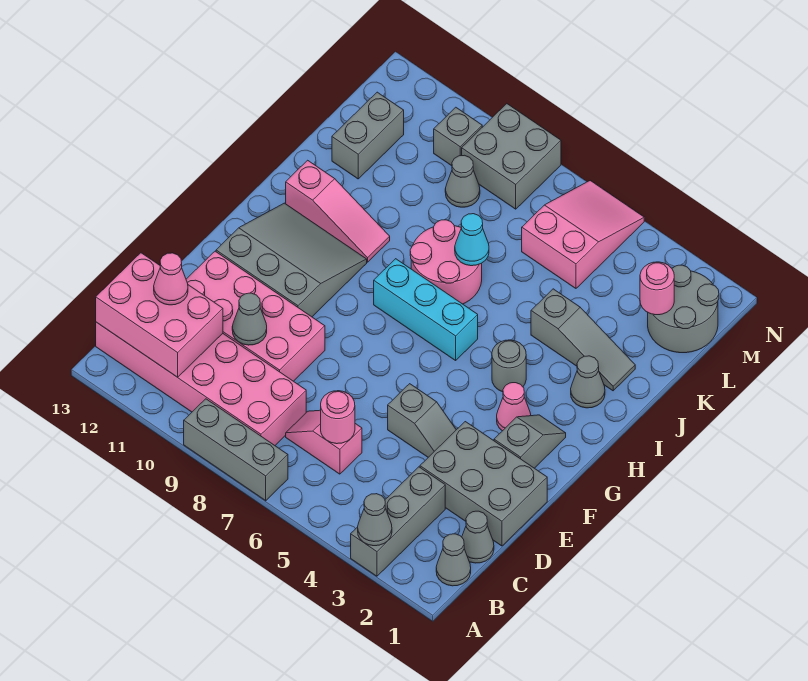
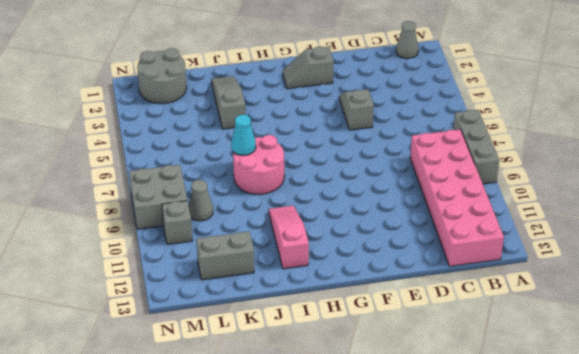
none -> grey 1x3 brick [351,467,445,576]
none -> grey 1x1 cone [462,511,494,563]
none -> pink 1x2 slope [286,410,362,474]
none -> grey 2x3 brick [420,422,547,546]

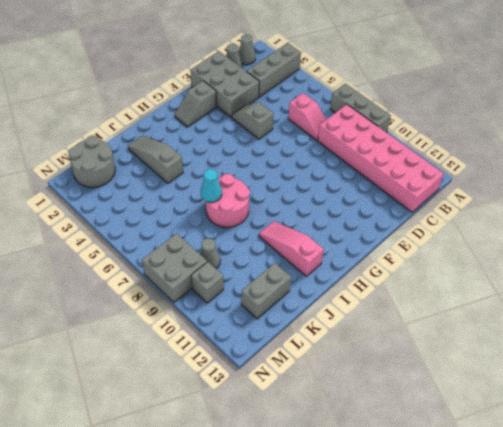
none -> pink 2x4 brick [186,251,325,381]
none -> grey 3x3 slope [216,203,367,317]
none -> pink 1x1 cone [497,383,531,431]
none -> grey 1x1 round brick [492,340,526,392]

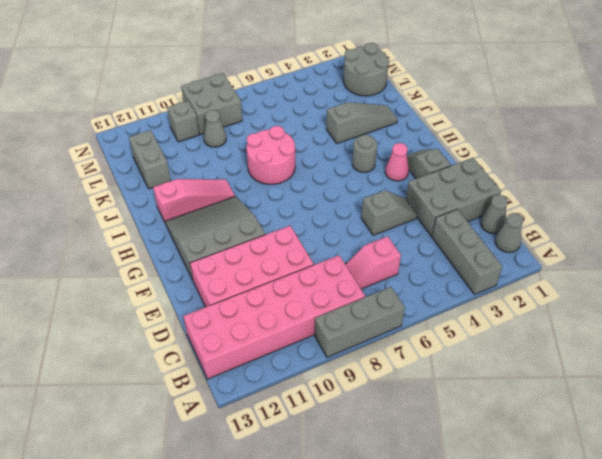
none -> cyan 1x3 brick [374,259,478,360]
none -> grey 1x1 cone [571,356,605,408]
none -> pink 2x3 slope [522,181,644,288]
none -> grey 1x1 cone [358,494,392,546]

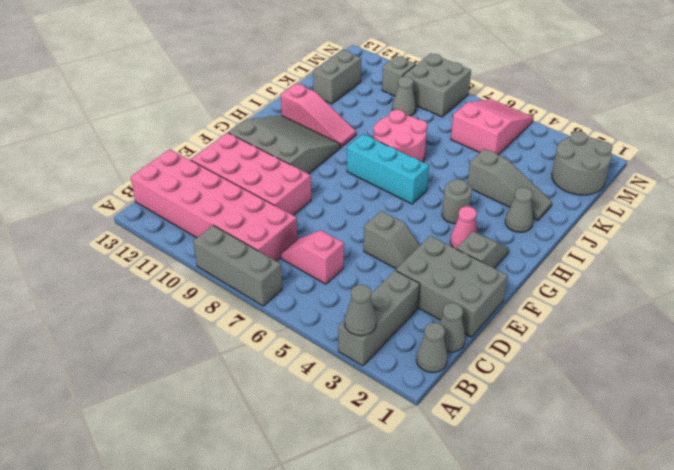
none -> pink 2x3 brick [96,253,223,377]
none -> pink 1x1 round brick [321,391,355,444]
none -> grey 1x1 cone [232,293,267,345]
none -> cyan 1x1 cone [455,214,489,266]

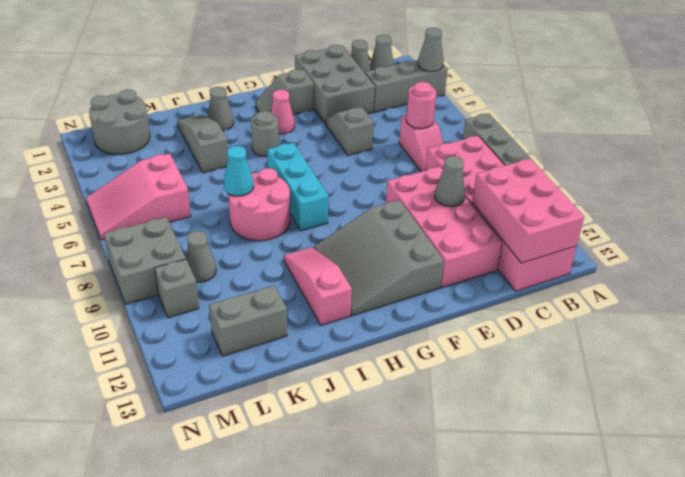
none -> pink 1x1 round brick [640,262,674,315]
none -> pink 1x1 cone [154,253,188,305]

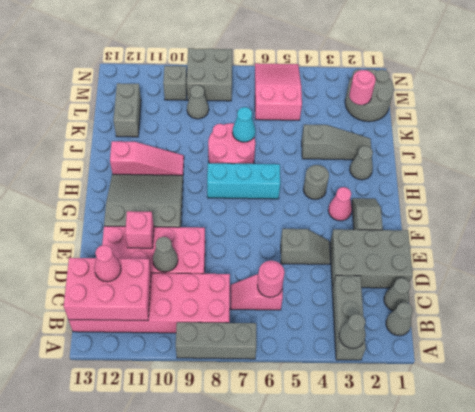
pink 1x1 brick [125,211,154,248] -> none

